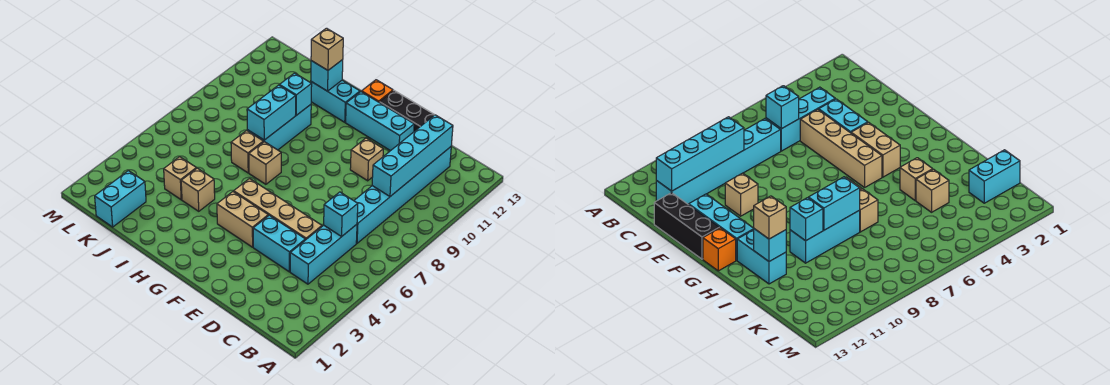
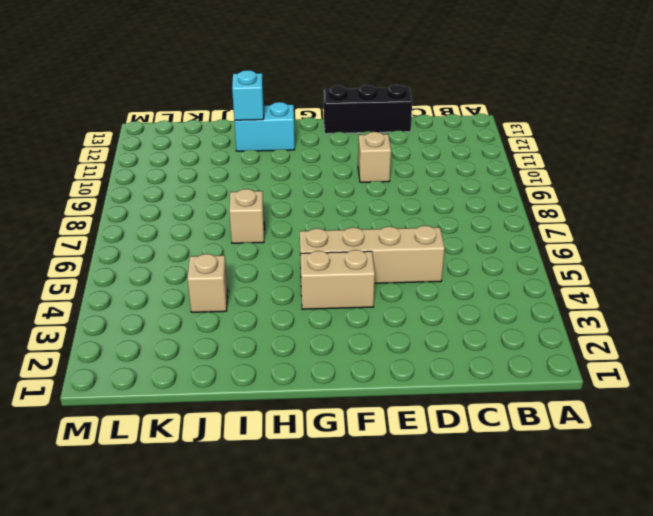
none -> cyan 1x3 brick [290,224,357,284]
none -> cyan 1x6 brick [354,147,451,243]
none -> cyan 1x2 brick [253,215,305,272]

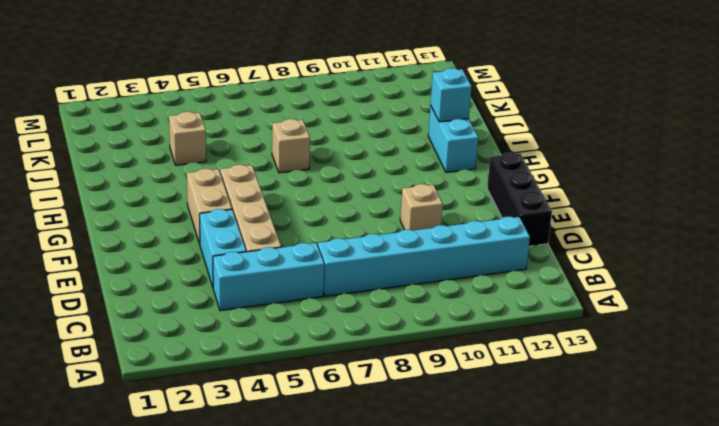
none -> cyan 1x3 brick [346,92,414,151]
none -> orange 1x1 brick [362,80,393,103]
none -> tan 1x1 brick [249,142,281,184]

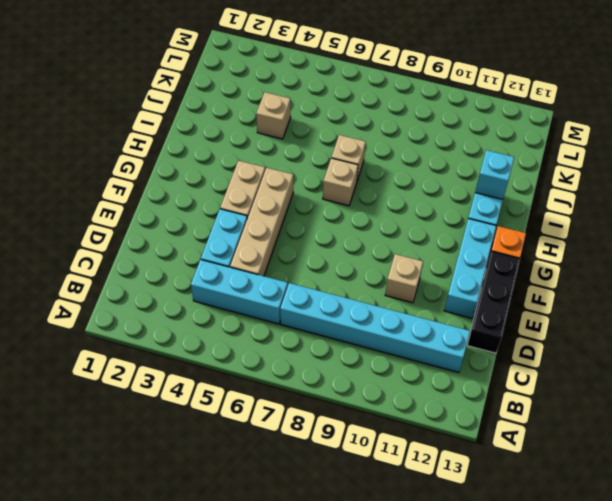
none -> tan 1x1 brick [181,168,215,211]
none -> cyan 1x3 brick [247,105,311,150]
none -> cyan 1x2 brick [95,171,146,227]

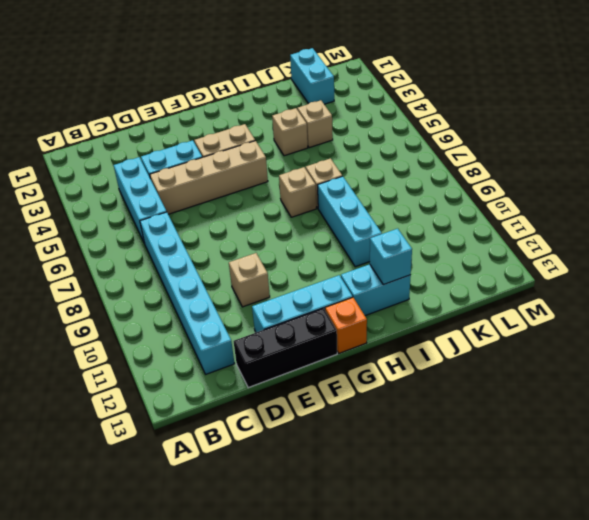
none -> cyan 1x1 brick [324,192,358,237]
none -> cyan 1x4 brick [372,115,453,196]
none -> cyan 1x2 brick [247,85,296,140]

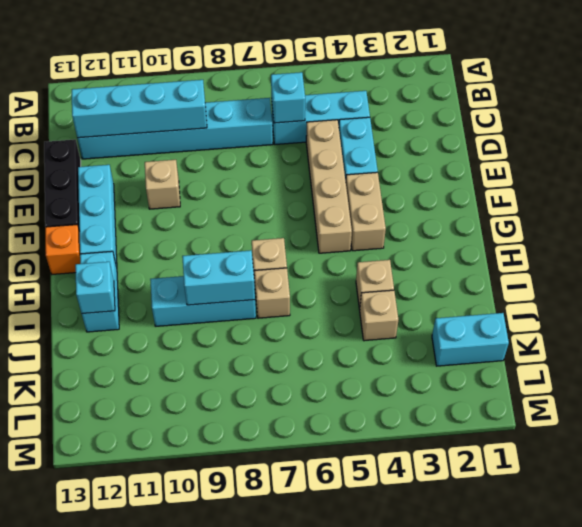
none -> cyan 1x1 brick [279,73,312,115]
none -> tan 1x1 brick [311,28,343,70]

